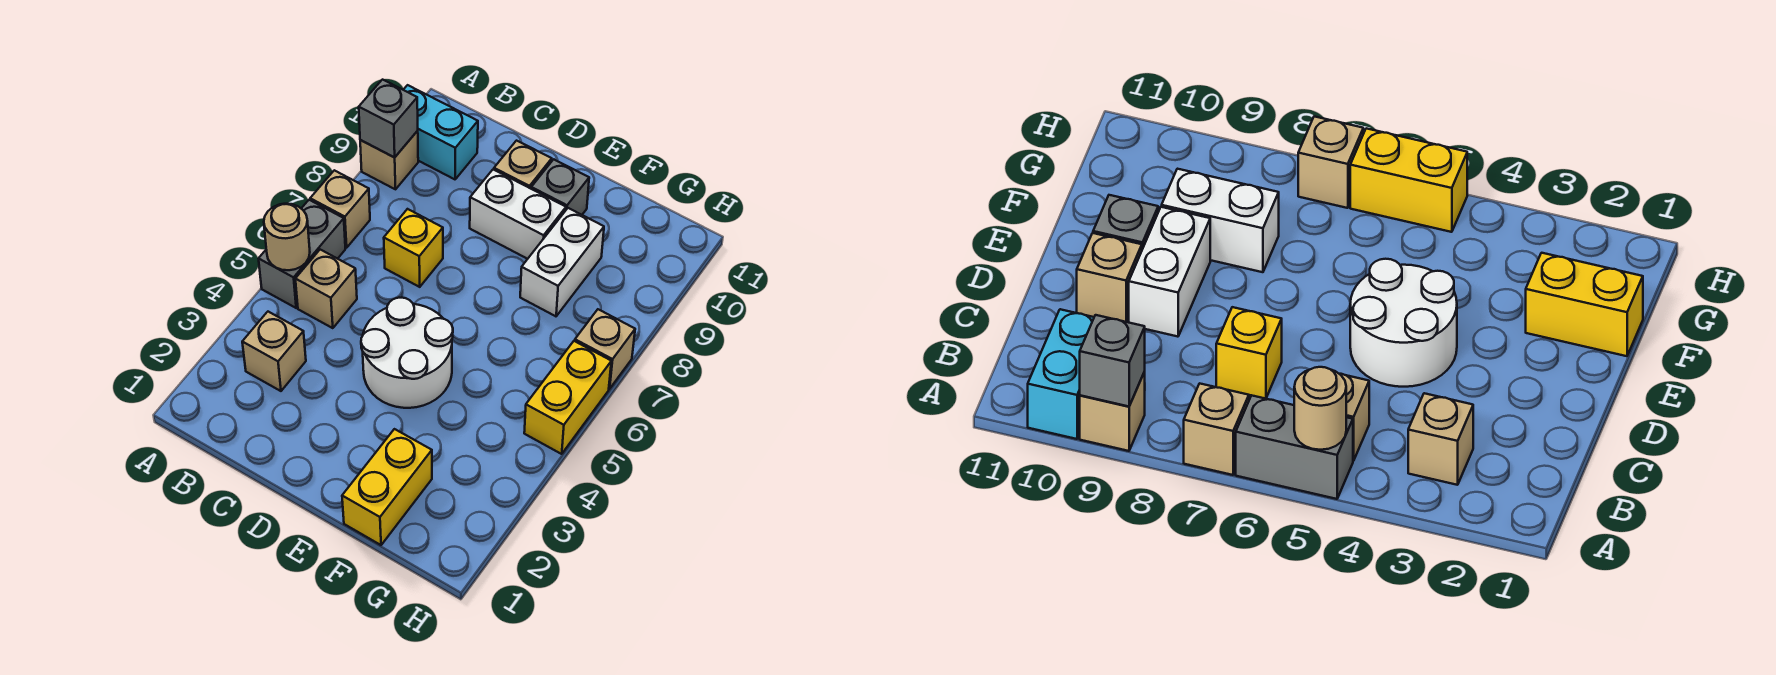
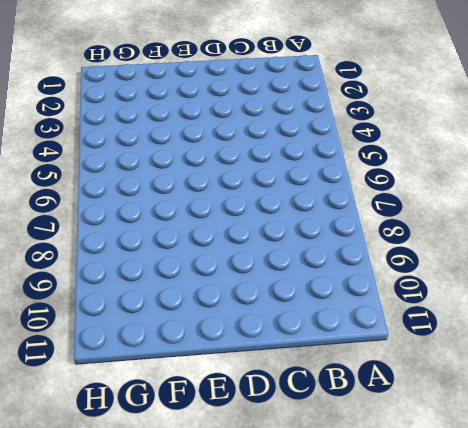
none -> grey 1x2 brick [259,200,345,308]
none -> tan 1x1 brick [310,170,370,248]
none -> tan 1x1 brick [360,131,418,189]

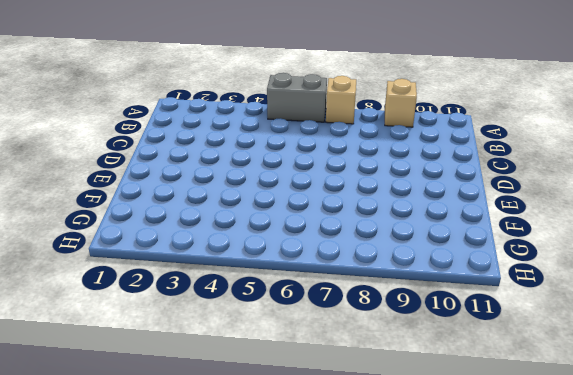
none -> cyan 1x2 brick [404,85,478,179]
none -> tan 1x1 brick [242,312,306,391]
none -> tan 1x1 brick [295,250,357,328]

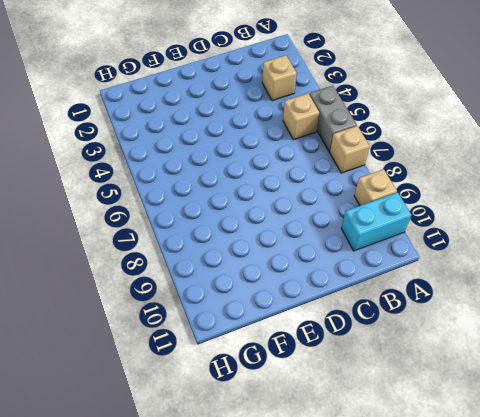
none -> yellow 1x1 brick [384,209,443,287]
none -> white 2x2 round brick [361,297,453,408]
none -> white 1x2 brick [470,169,566,259]

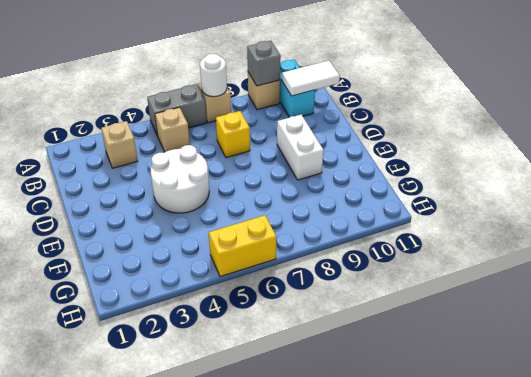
white 1x1 round brick [200,54,227,97] -> none
white 1x2 tile [282,61,340,96] -> none
none -> tan 1x1 brick [494,141,552,189]
none -> grey 1x1 brick [531,159,589,215]
none -> yellow 1x2 brick [342,429,432,545]

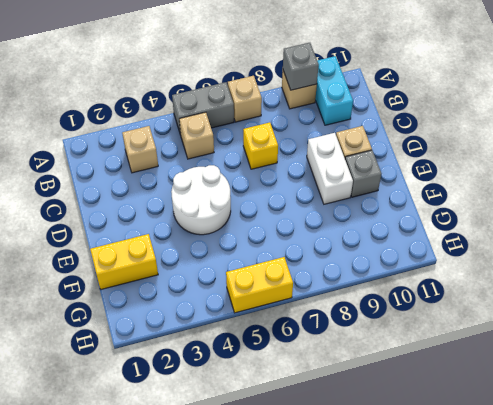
none -> white 1x2 brick [520,208,604,316]
none -> tan 1x1 brick [575,309,635,389]
none -> tan 1x1 round brick [264,204,310,270]

